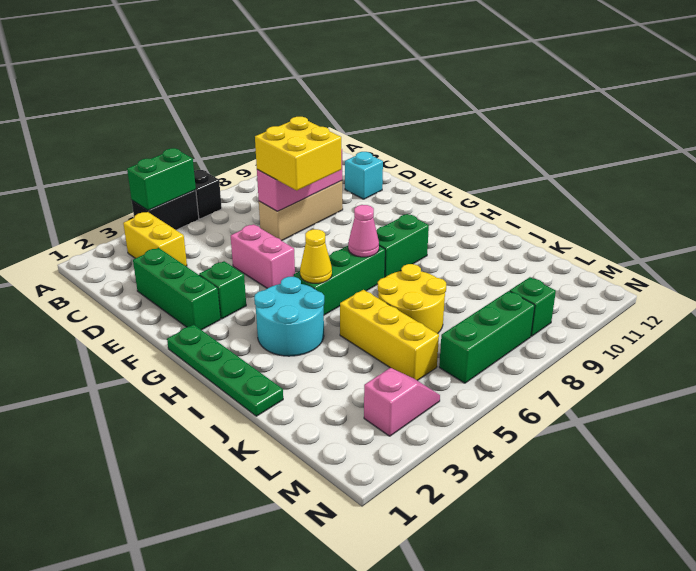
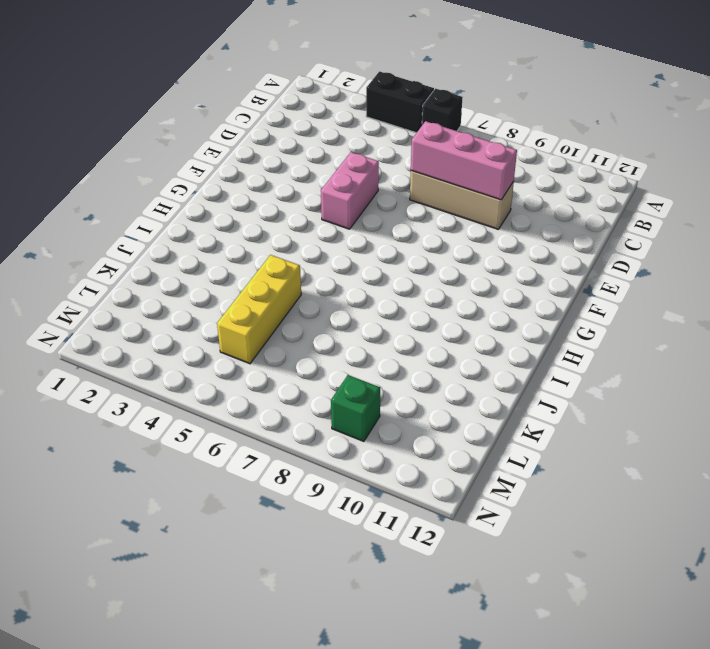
none -> yellow 1x2 brick [123,212,187,266]
none -> green 1x3 brick [133,248,221,330]
none -> cyan 1x1 brick [345,152,383,199]

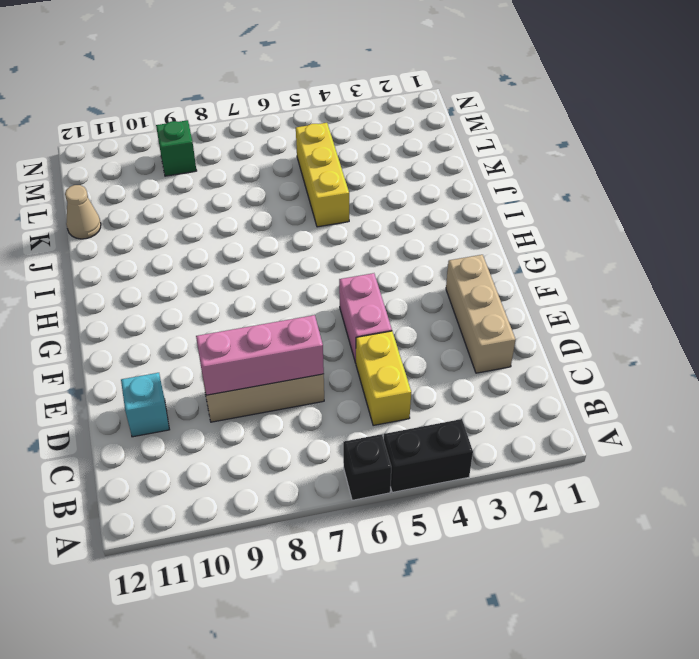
yellow 1x2 brick [356,331,411,426] -> yellow 1x2 brick moved to [123,212,187,266]
tan 1x3 brick [446,255,516,373] -> green 1x3 brick [133,248,221,330]
tan 1x1 cone [65,185,101,239] -> none
none -> green 1x1 brick [199,261,246,319]
none -> green 1x4 plate [167,325,283,416]
none -> cyan 2x2 round brick [254,277,324,356]

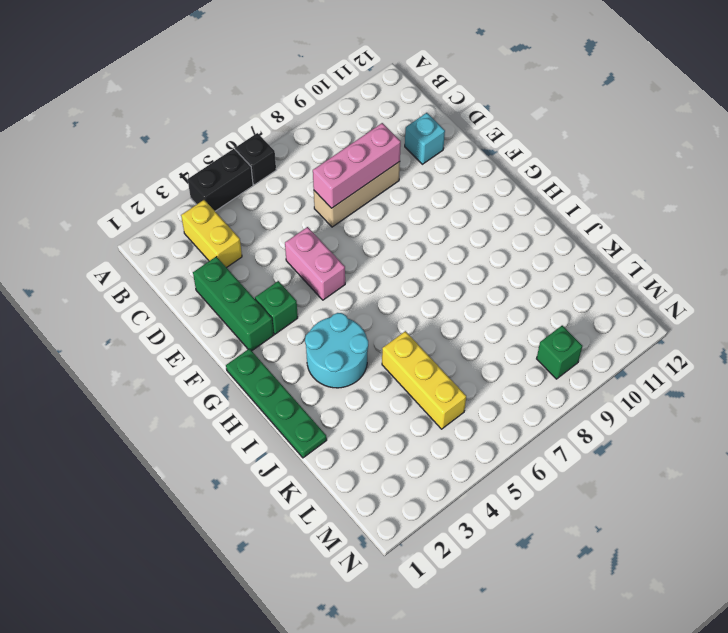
none -> green 1x3 brick [294,246,385,315]
none -> green 1x2 brick [376,214,429,277]
none -> yellow 2x2 round brick [378,264,446,334]

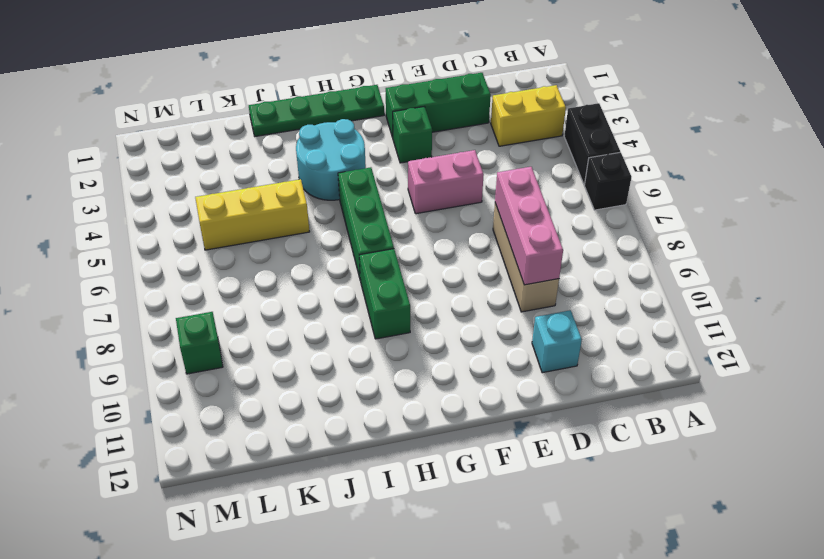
none -> yellow 2x2 round brick [378,264,446,334]
none -> pink 1x2 slope [364,368,440,436]
none -> green 1x3 brick [439,291,535,383]

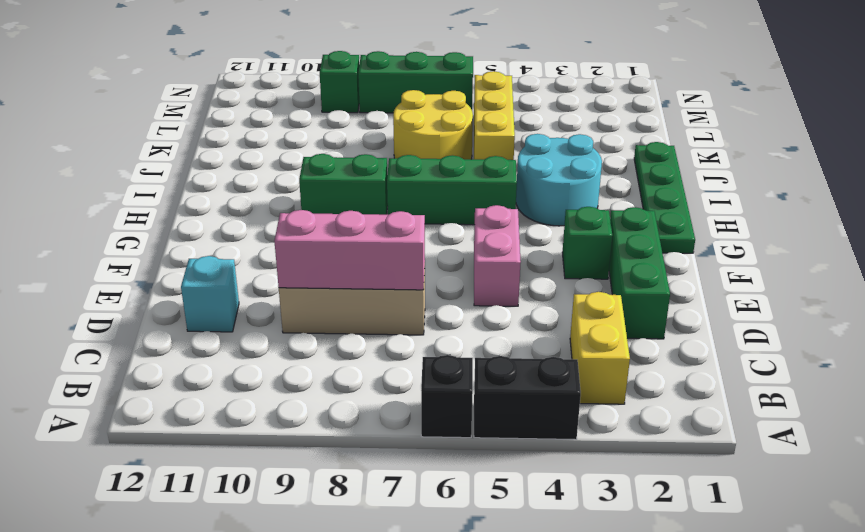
none -> pink 1x2 slope [364,368,440,436]
none -> green 1x2 brick [127,148,196,210]
none -> yellow 1x1 cone [300,229,332,283]

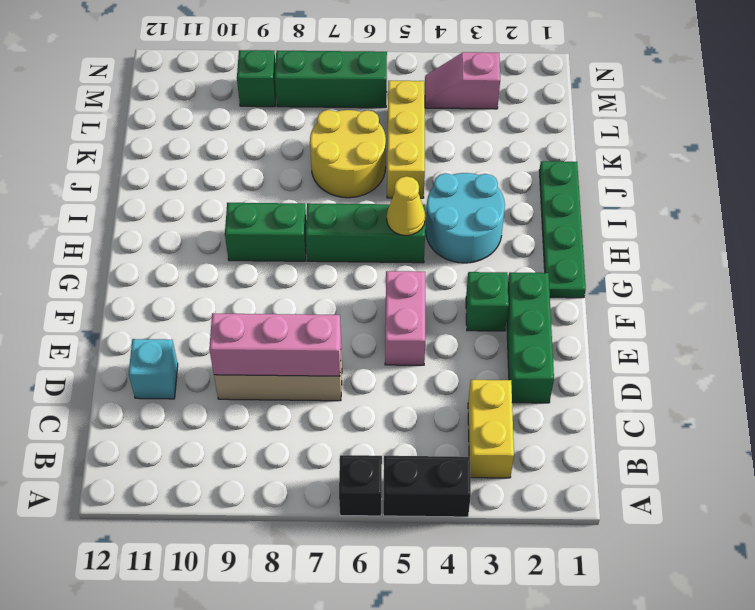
none -> green 1x2 brick [127,148,196,210]
none -> pink 1x1 cone [348,205,379,257]
none -> yellow 2x2 brick [255,117,341,190]

